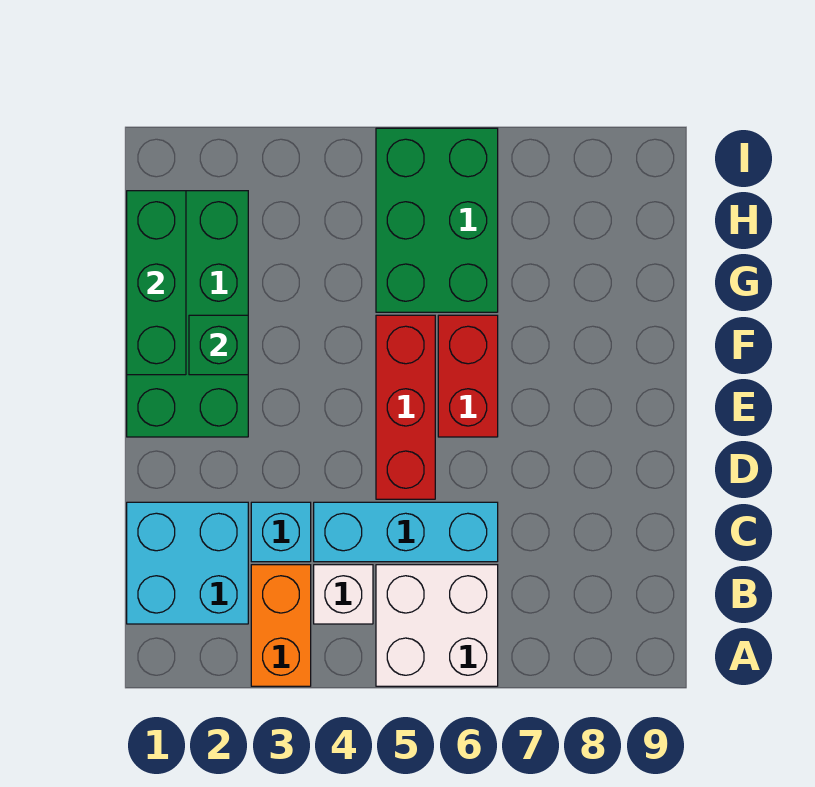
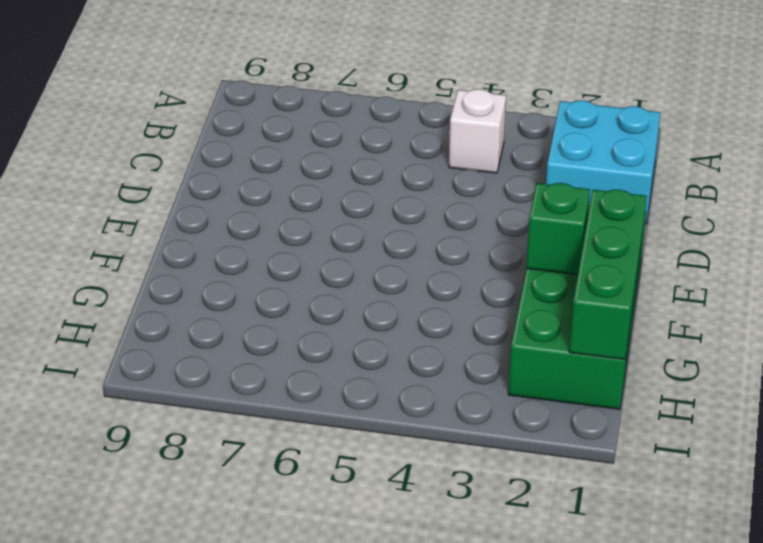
none -> orange 1x2 brick [251,565,311,686]
none -> white 2x2 brick [376,565,498,686]
none -> cyan 1x1 brick [251,502,311,562]

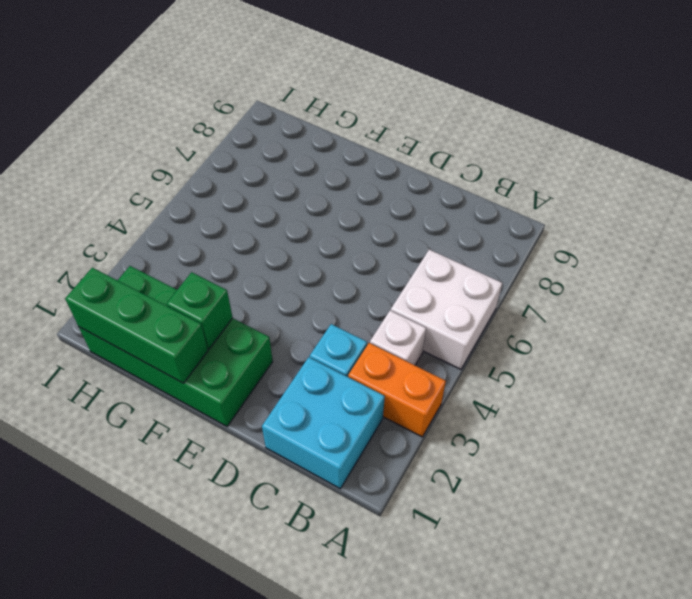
none -> cyan 1x3 brick [314,502,498,562]
none -> red 1x3 brick [376,315,435,499]
none -> red 1x2 brick [438,315,498,437]

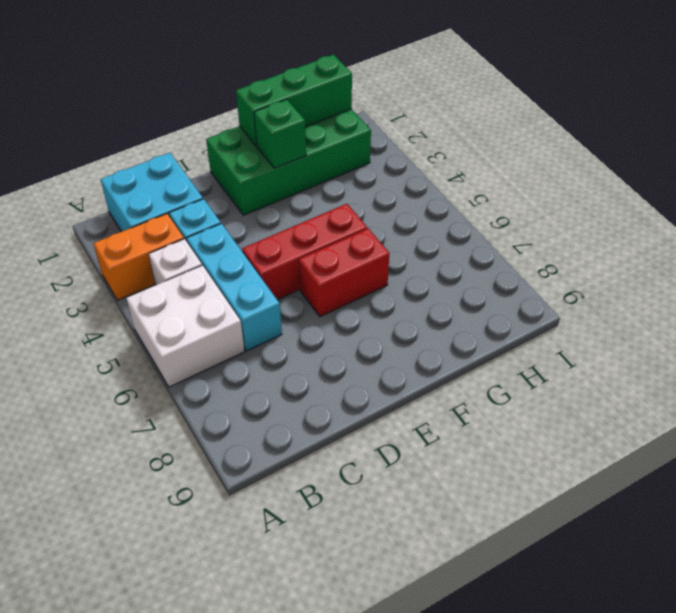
none -> green 2x3 brick [376,128,498,312]

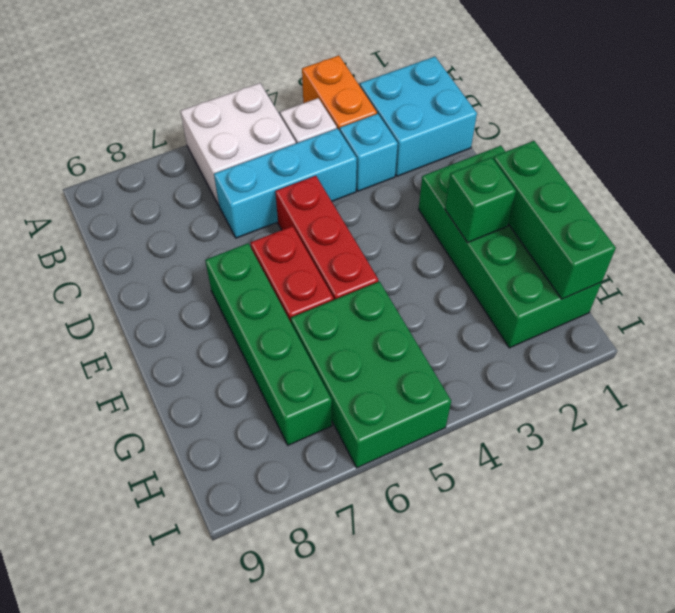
green 1x4 brick [205,243,332,445] -> none

